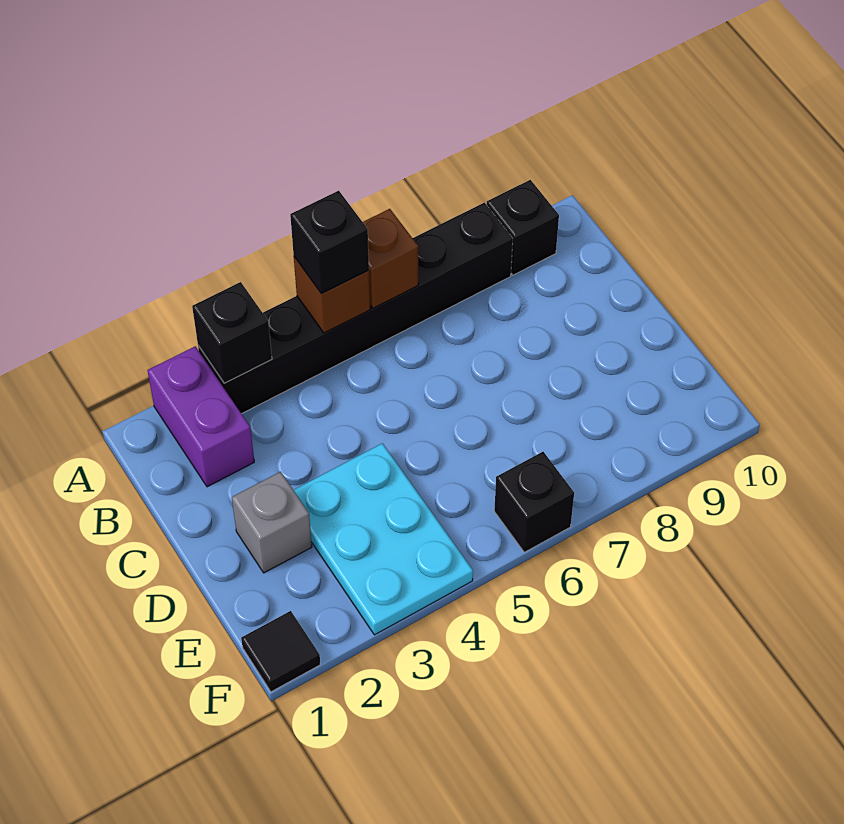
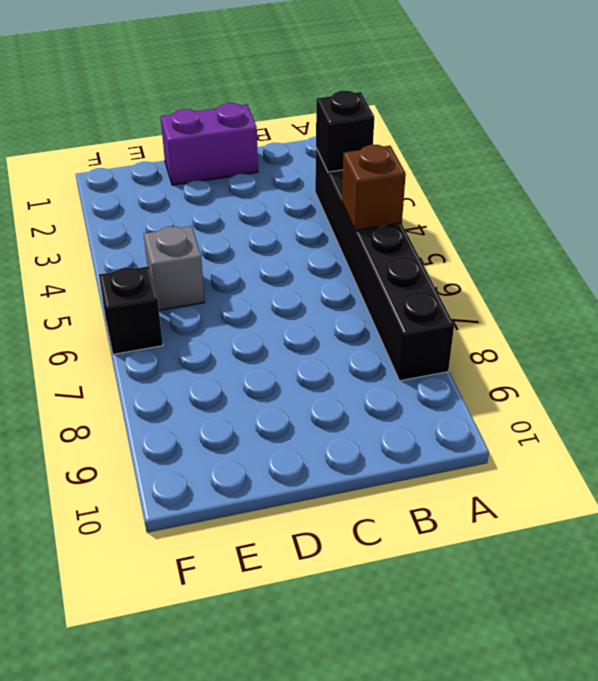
purple 1x2 brick [161,103,258,185] -> purple 1x2 brick moved to [148,346,254,487]
grey 1x1 brick [144,226,205,310] -> grey 1x1 brick moved to [232,472,312,573]
none -> black 1x1 brick [487,180,559,275]
none -> cyan 2x3 plate [294,443,473,635]

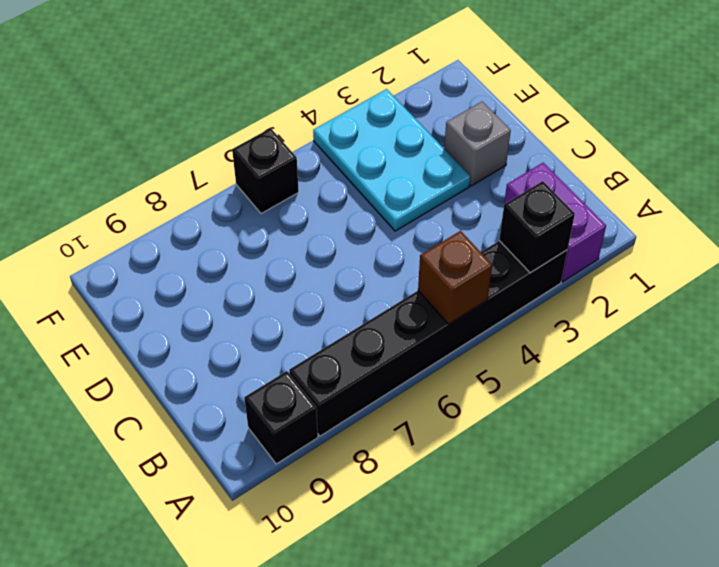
none -> black 1x1 tile [241,611,320,692]
none -> brown 1x1 brick [363,209,418,308]

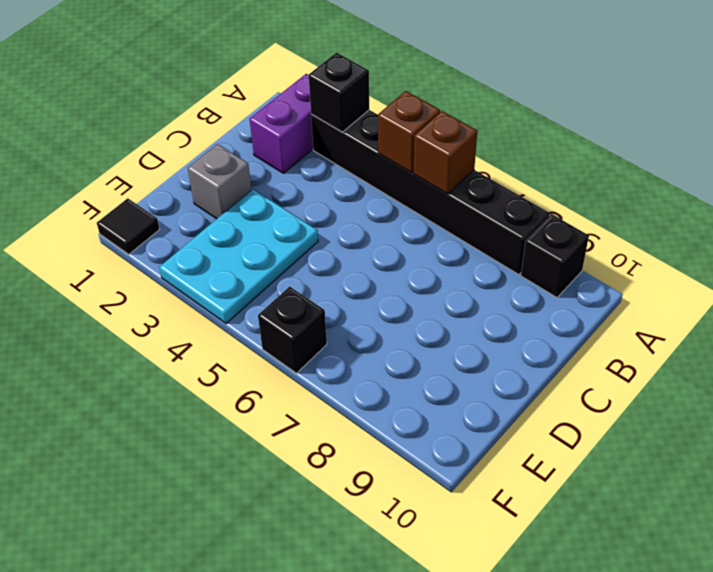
none -> black 1x1 brick [290,191,369,294]

